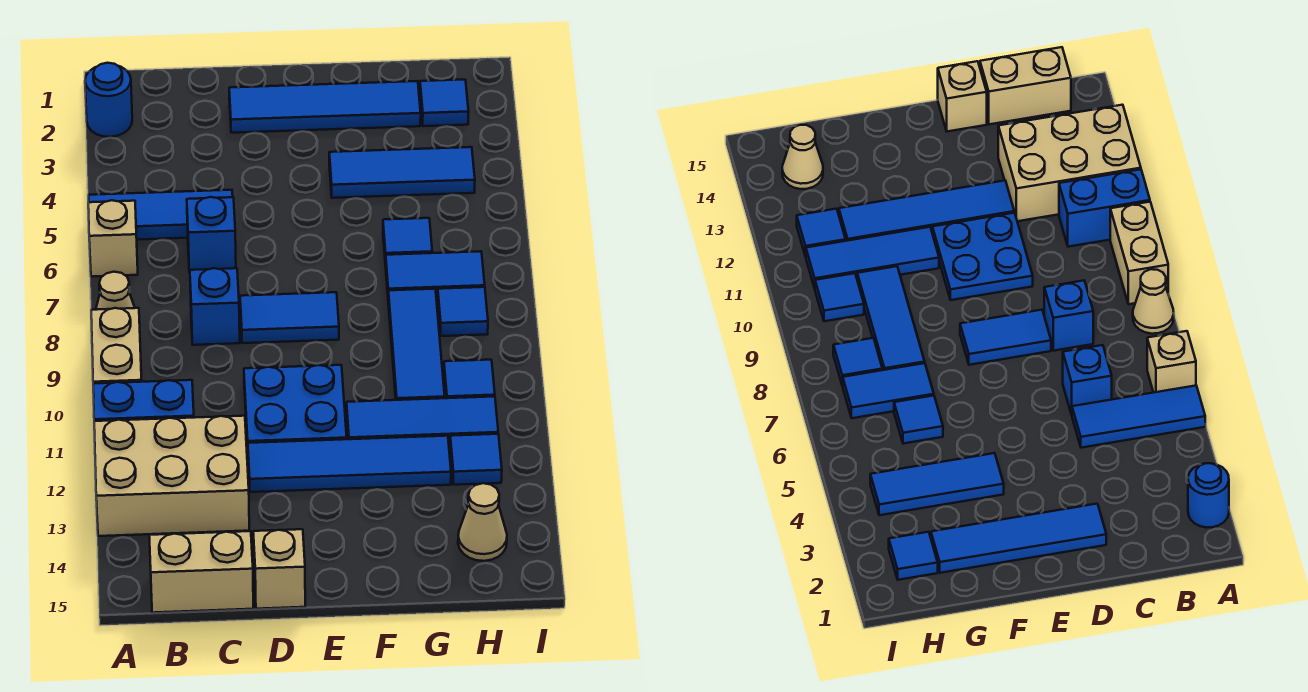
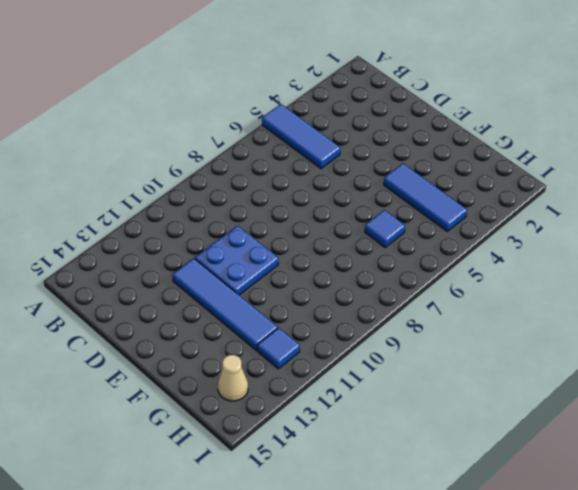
none -> blue 1x1 round brick [85,63,132,137]
none -> tan 1x1 brick [88,200,138,277]
none -> tan 1x1 cone [96,272,135,310]

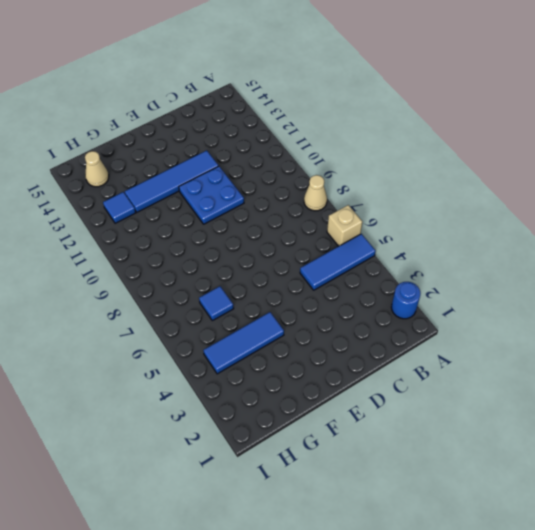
none -> tan 1x2 brick [91,308,142,384]
none -> blue 1x2 brick [93,380,194,421]
none -> tan 2x3 brick [94,416,249,536]

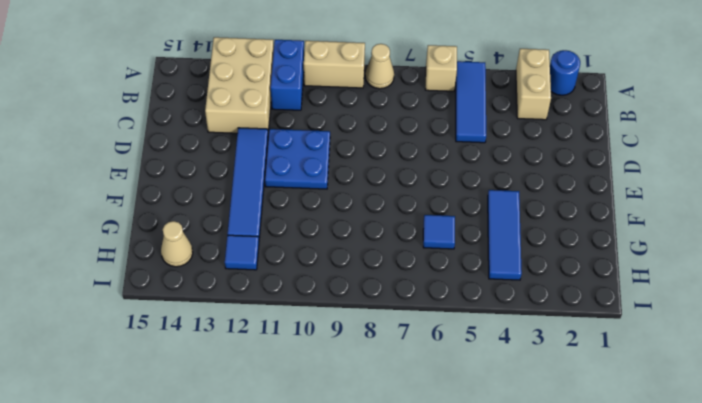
tan 1x2 brick [516,49,551,120] -> tan 1x2 brick moved to [149,531,253,613]
none -> blue 1x1 brick [187,197,236,273]
none -> blue 1x1 brick [190,268,240,345]
none -> blue 1x4 tile [229,81,421,133]

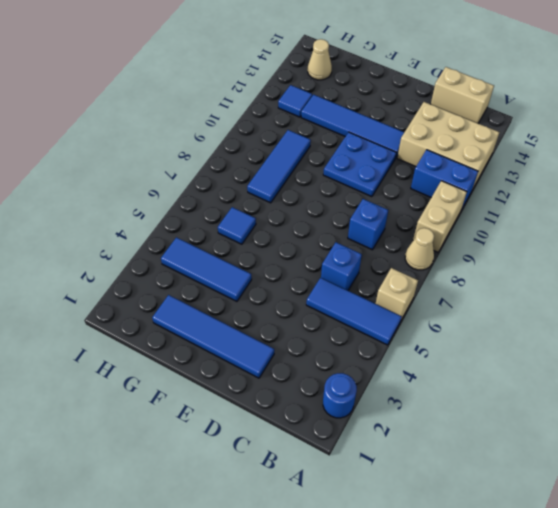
none -> blue 1x2 tile [240,292,339,343]
none -> tan 1x1 brick [253,529,305,609]
none -> blue 1x3 tile [347,397,498,447]

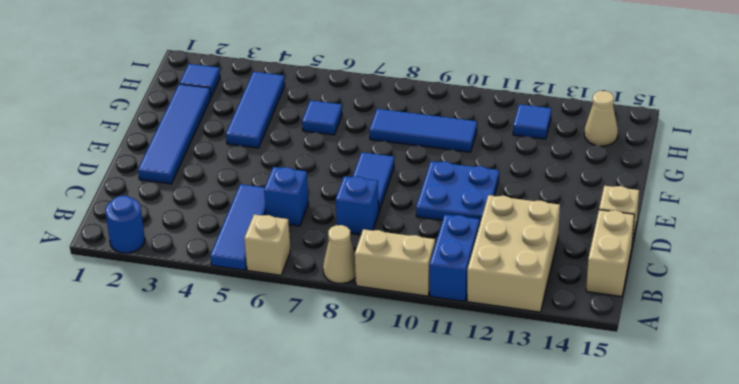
none -> blue 1x4 tile [248,436,451,492]
none -> blue 1x3 tile [347,397,498,447]
none -> blue 1x2 tile [386,251,485,300]

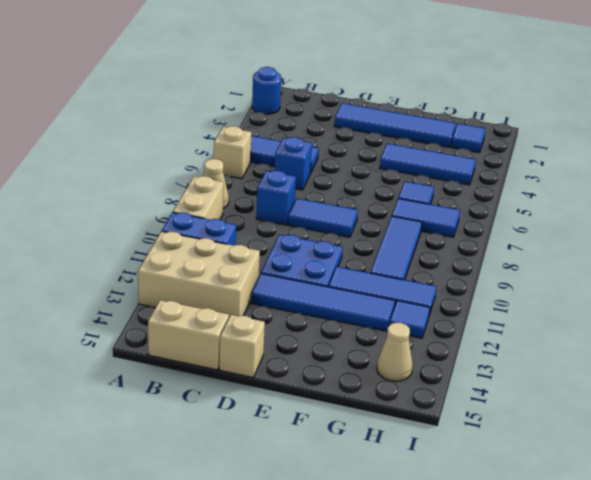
none -> blue 1x1 tile [438,287,488,336]
none -> blue 1x1 tile [444,360,495,398]

